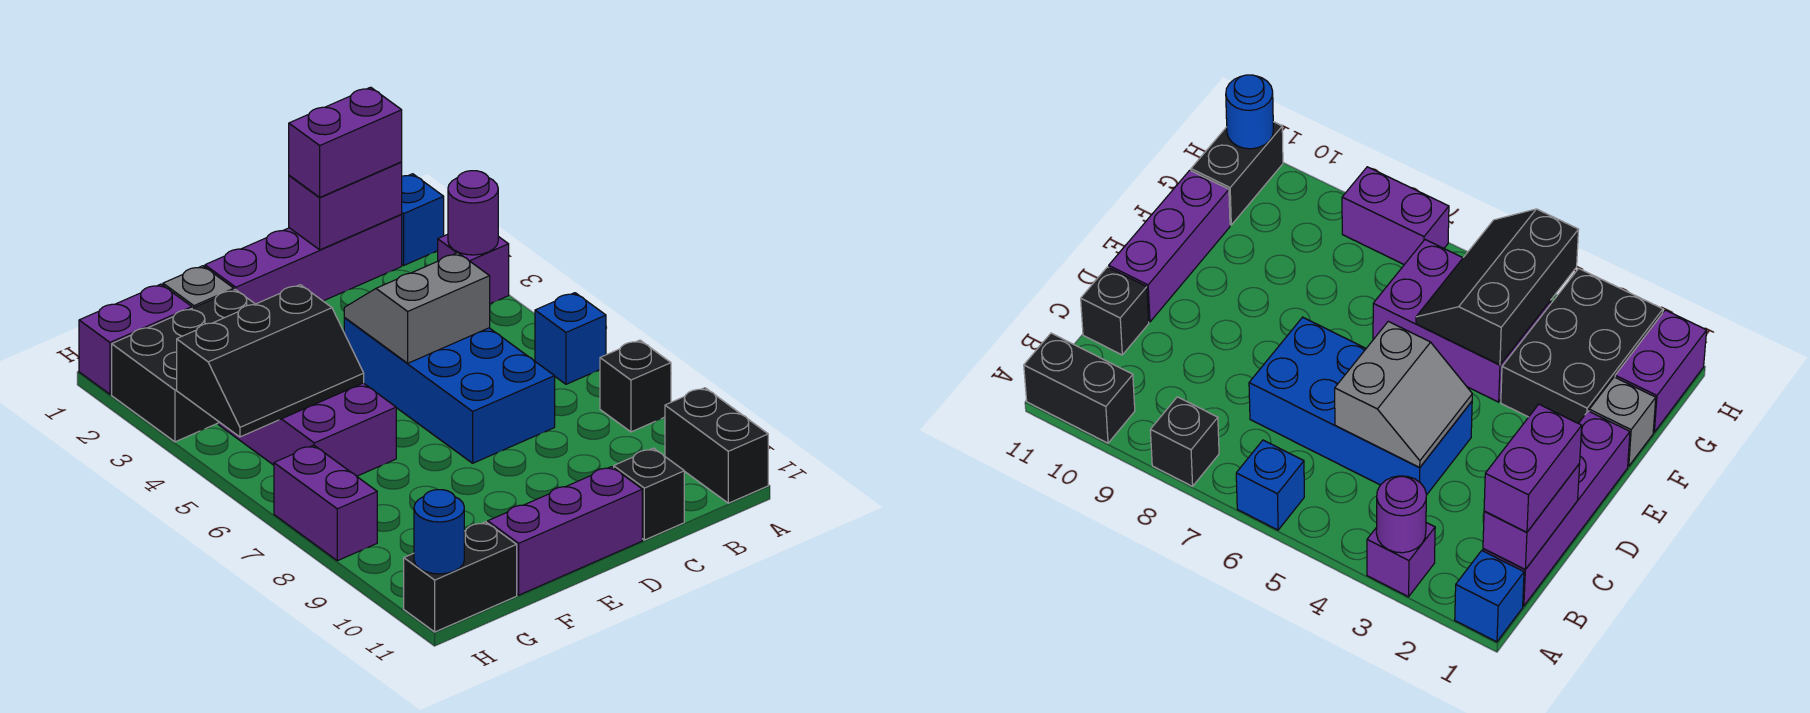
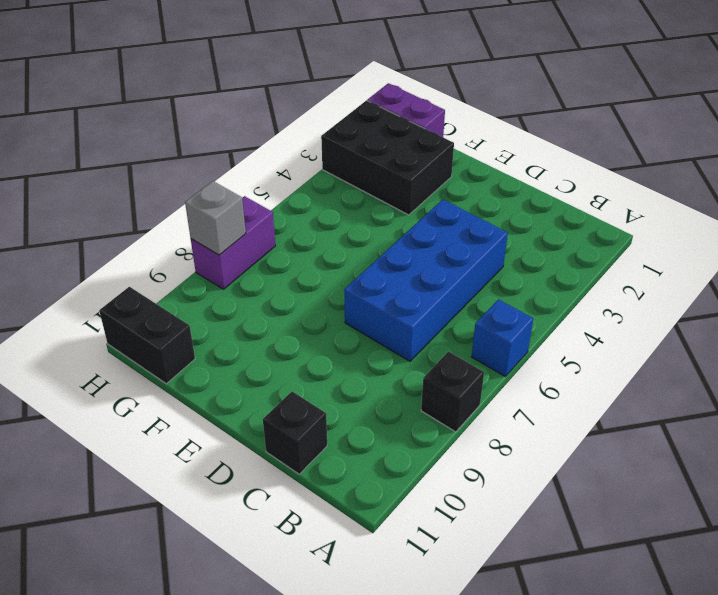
grey 1x1 brick [185,181,246,255] -> grey 1x1 brick moved to [163,266,234,308]
none -> blue 1x1 brick [401,174,444,265]
none -> purple 1x1 brick [438,234,509,304]
none -> black 1x2 brick [665,388,768,503]

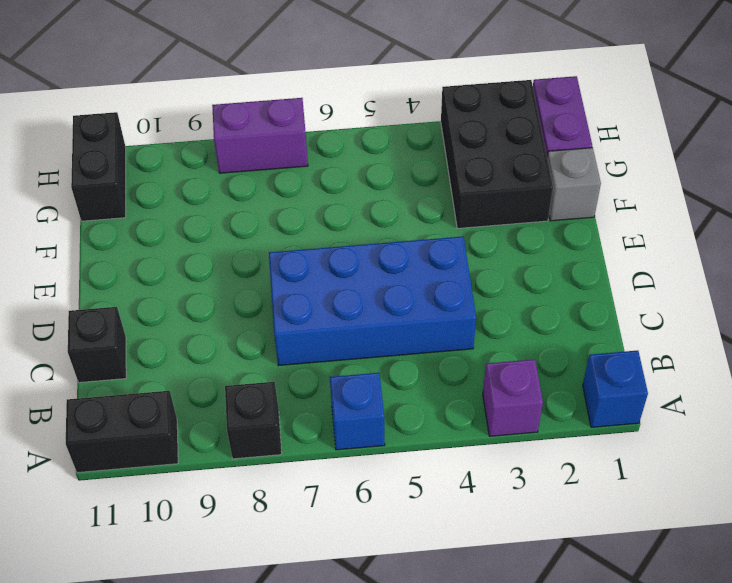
none -> purple 1x4 brick [205,215,402,304]
none -> purple 1x3 brick [488,467,642,595]
none -> purple 2x3 brick [218,383,396,476]

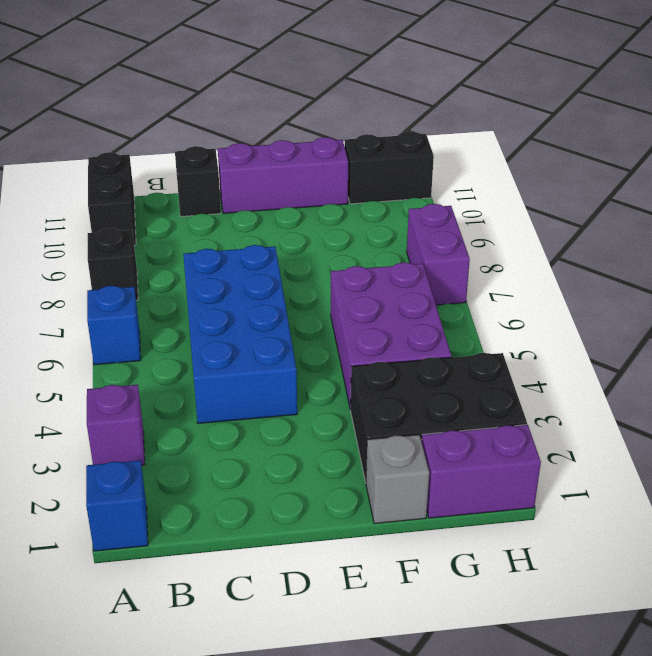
none -> purple 1x4 brick [205,215,402,304]
none -> purple 1x1 round brick [448,171,498,255]
none -> purple 1x2 brick [289,162,402,250]

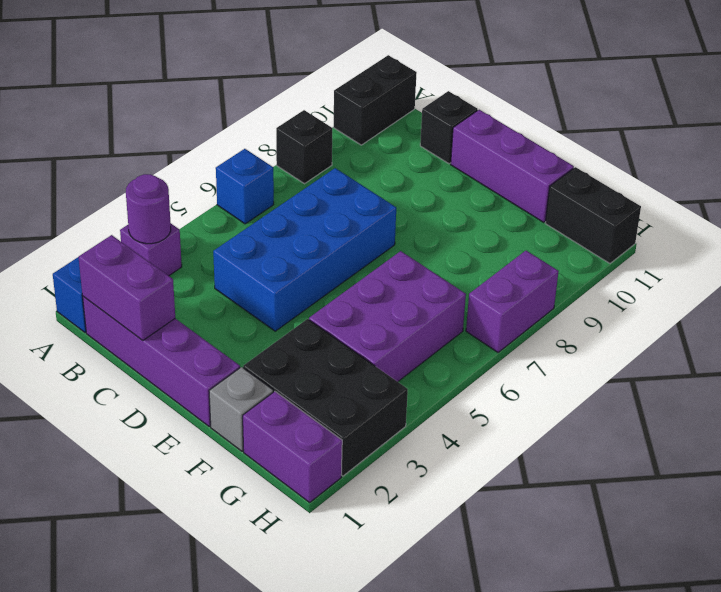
none -> grey 2x2 slope [344,253,490,363]
none -> black 2x3 slope [177,285,364,437]
none -> blue 1x1 round brick [414,490,464,574]

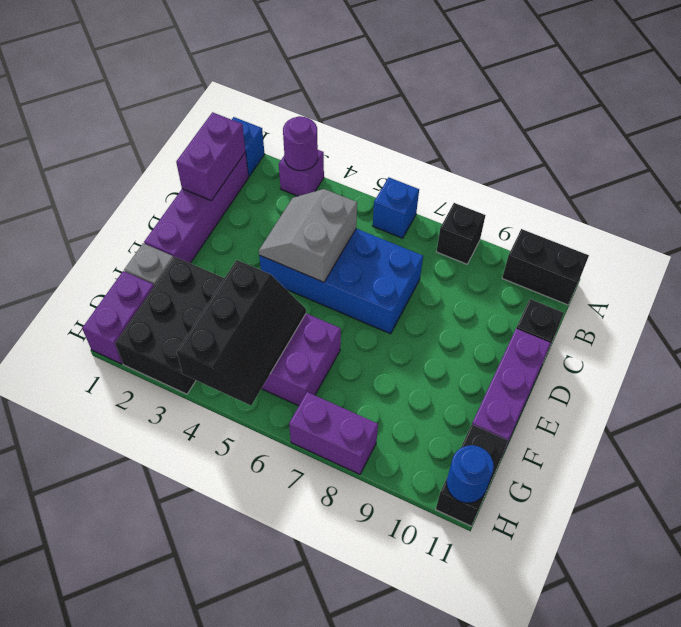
none -> purple 1x2 brick [289,87,402,197]

